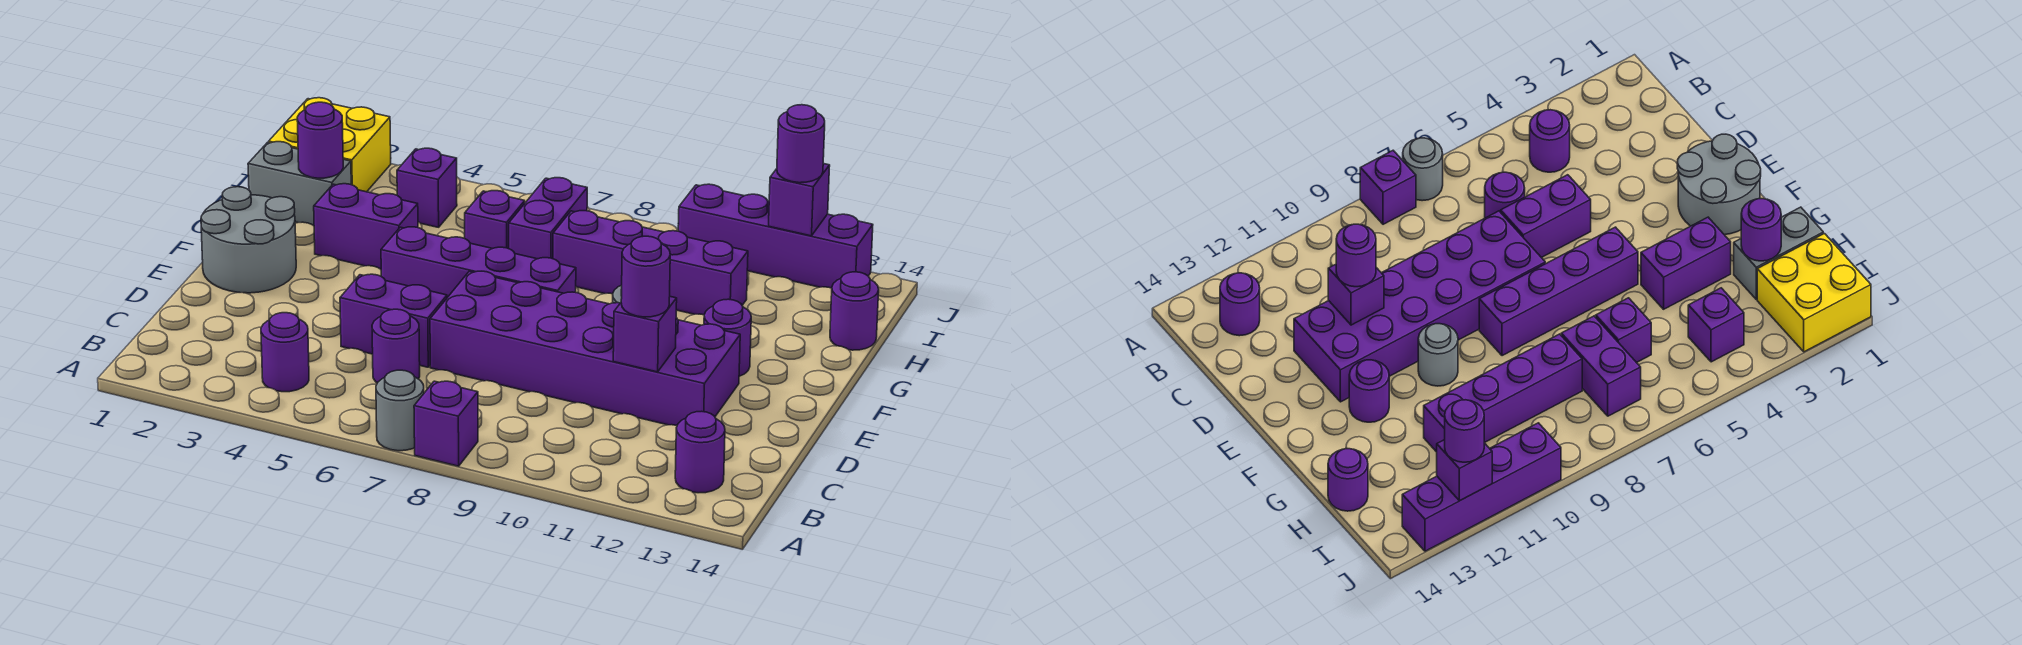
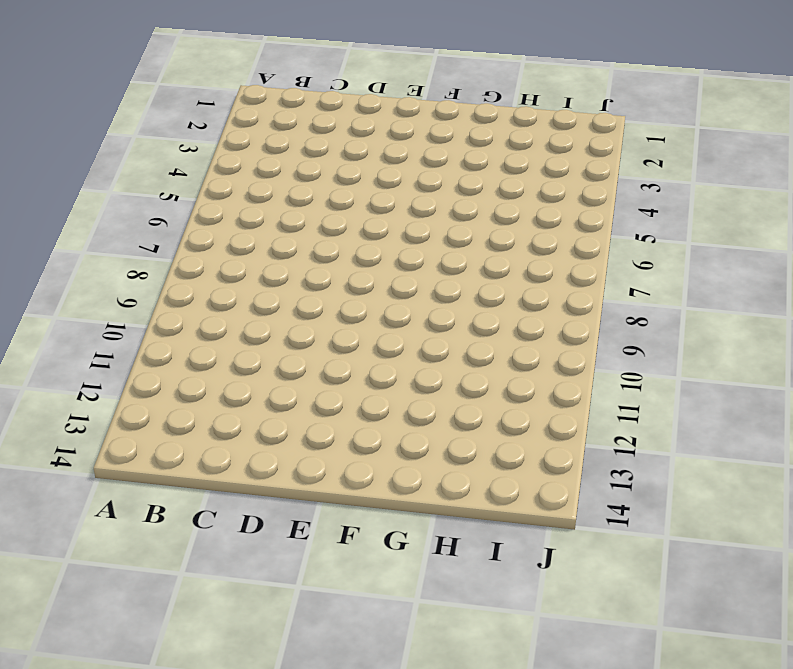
none -> grey 1x1 round brick [376,370,424,451]
none -> purple 1x1 brick [414,381,478,466]
none -> purple 1x1 round brick [261,313,309,392]

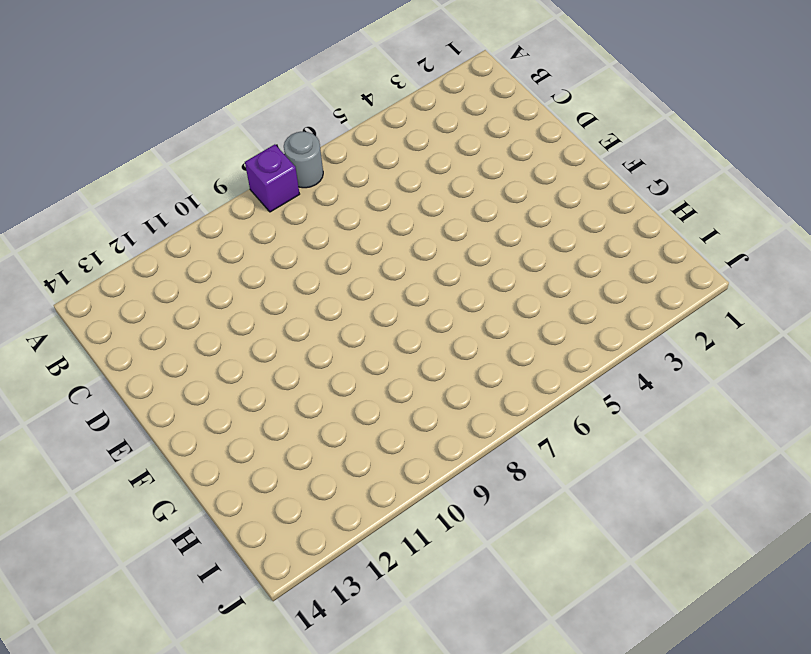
none -> purple 1x1 round brick [261,313,309,392]
none -> purple 1x1 round brick [675,411,725,493]
none -> purple 1x1 round brick [372,309,420,383]

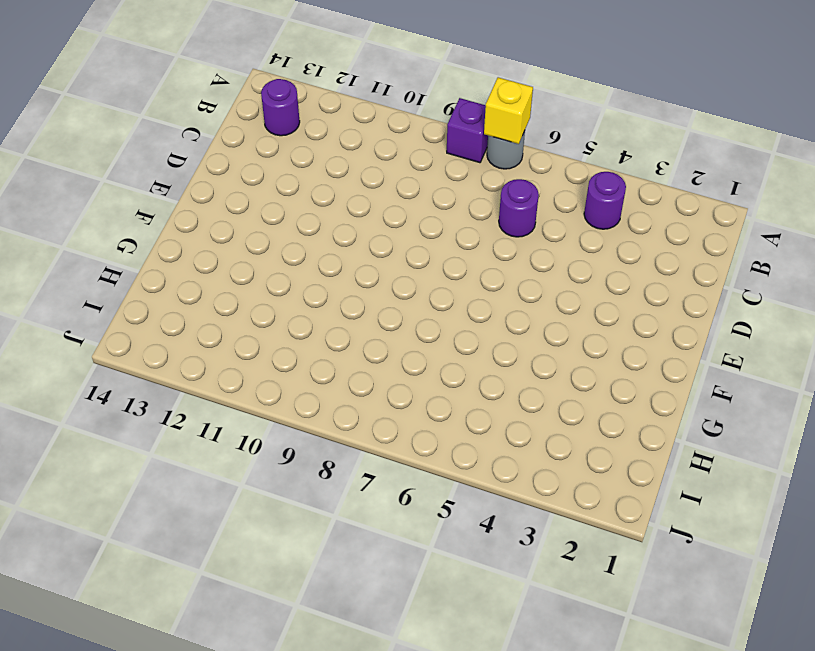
yellow 1x1 brick [484,77,533,144] -> none
none -> purple 1x2 brick [340,274,447,367]
none -> purple 2x6 brick [430,271,740,425]
none -> grey 2x2 round brick [201,187,296,293]

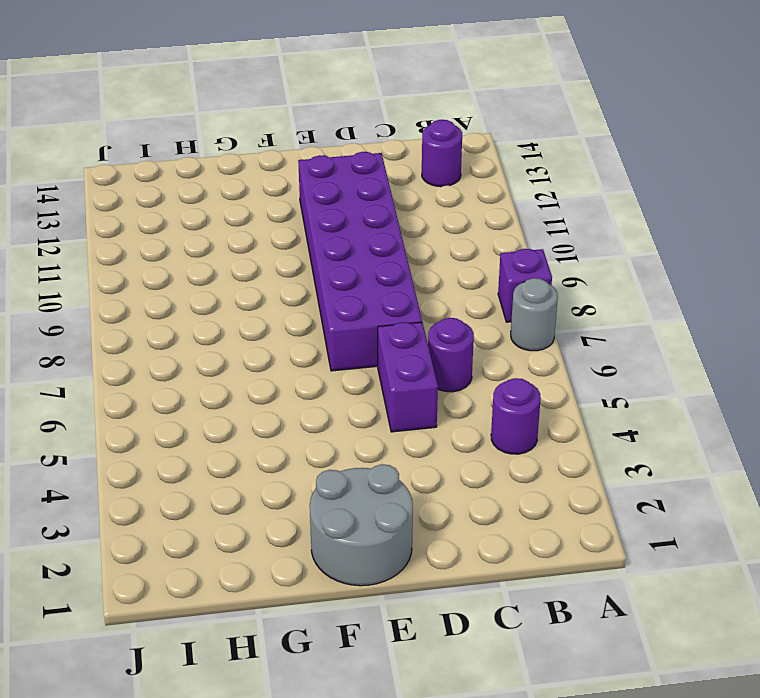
none -> purple 1x4 brick [381,227,576,298]
none -> grey 1x1 round brick [1418,324,1458,386]
none -> purple 1x1 round brick [704,299,751,376]

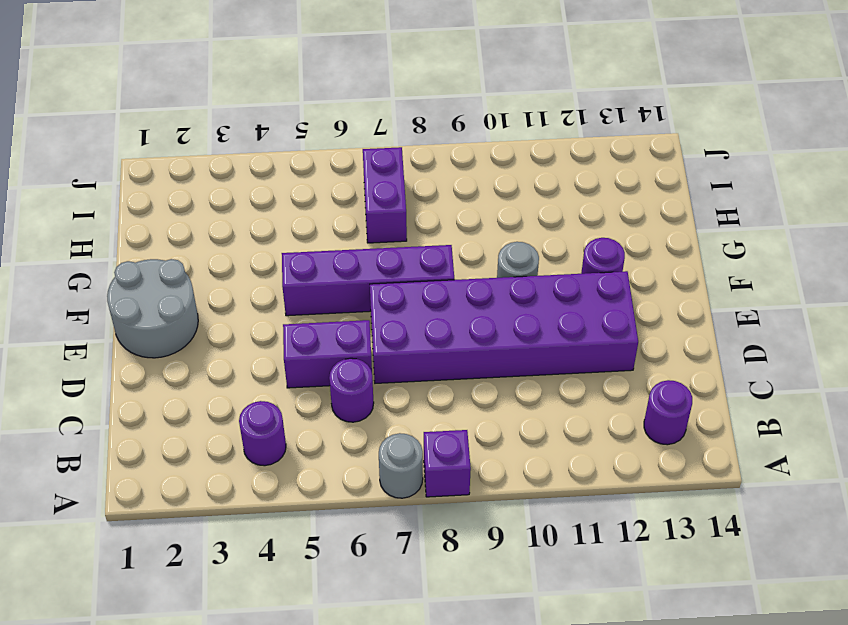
none -> purple 1x2 brick [314,184,418,269]
none -> grey 1x2 brick [248,142,351,226]
none -> purple 1x1 brick [465,191,525,249]

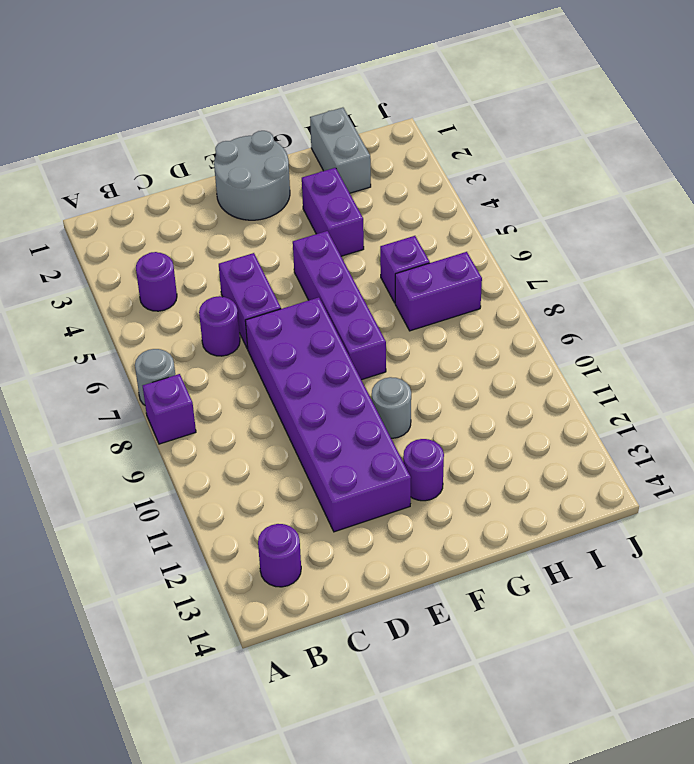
none -> purple 1x4 brick [553,211,748,315]
none -> purple 1x1 round brick [830,272,879,350]
none -> yellow 2x2 brick [269,98,391,192]

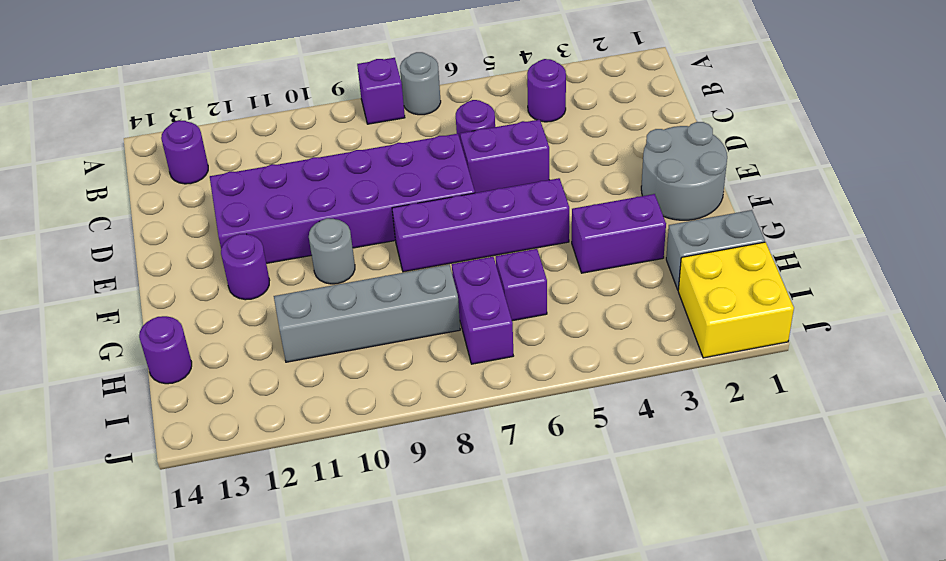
grey 1x4 brick [274,265,460,362] -> purple 1x4 brick [553,211,748,315]
none -> purple 1x1 brick [397,148,457,227]
none -> purple 1x4 brick [678,184,873,288]
none -> purple 1x1 brick [613,297,677,372]

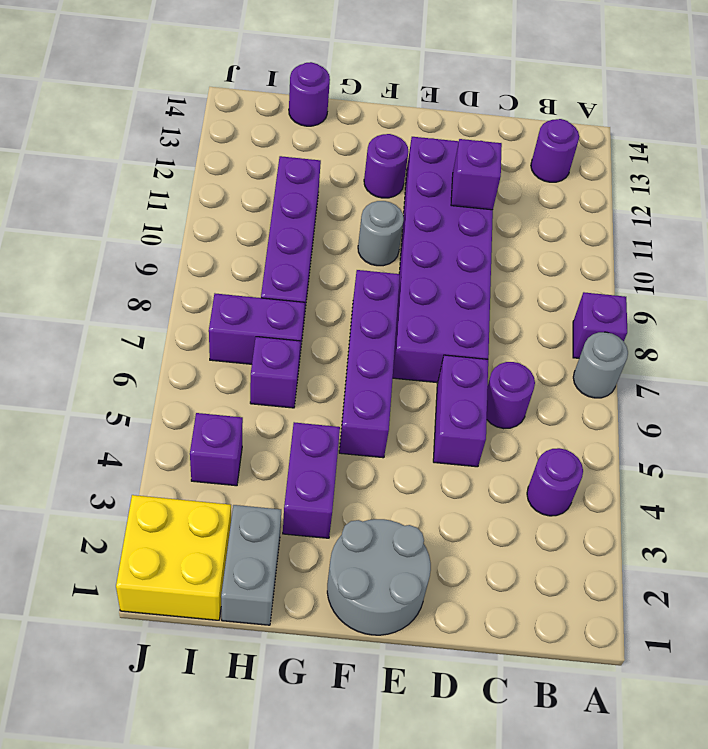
none -> purple 1x4 brick [678,184,873,288]
none -> purple 1x1 round brick [297,102,343,178]
none -> purple 1x1 brick [769,164,830,236]

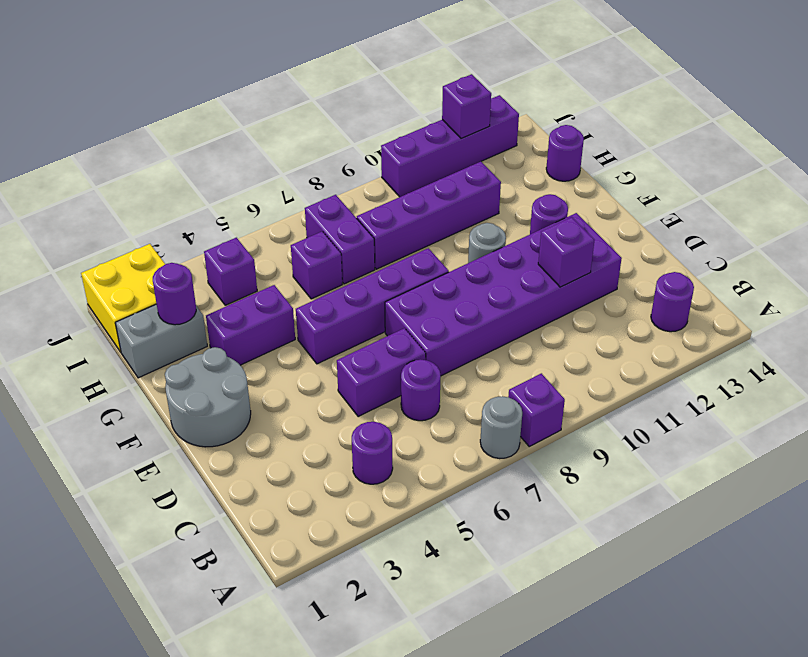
none -> purple 1x1 round brick [621,236,670,317]
none -> purple 1x1 round brick [777,105,825,183]

